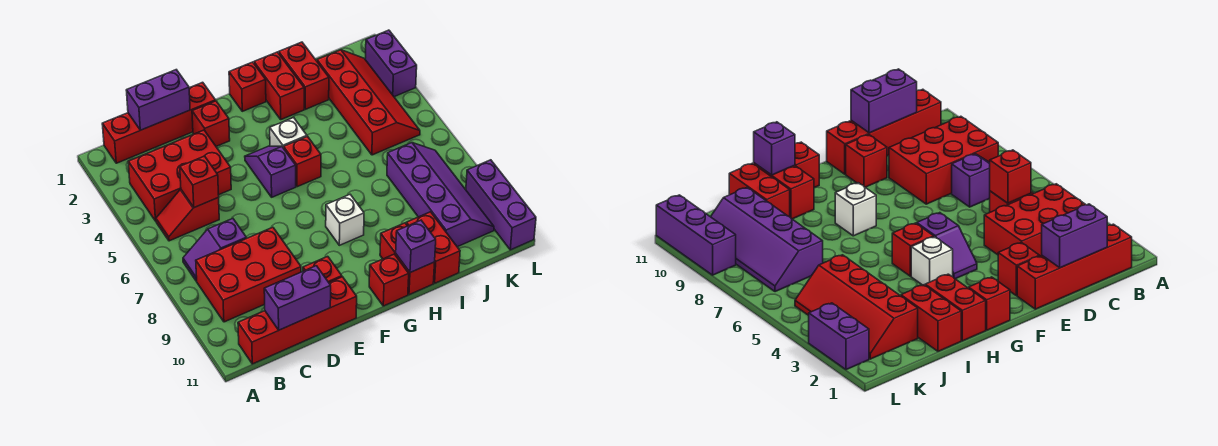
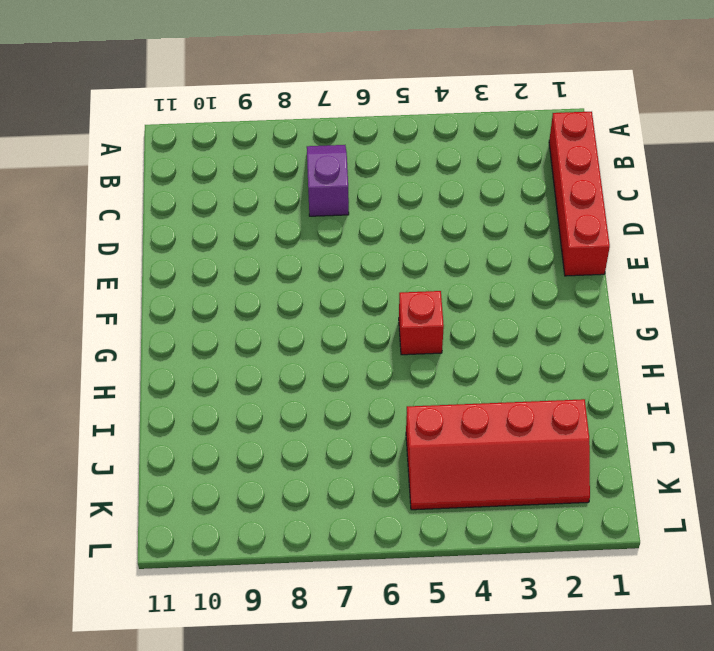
none -> red 2x3 brick [128,130,231,221]
none -> red 1x2 slope [156,190,219,241]
none -> red 2x3 brick [196,227,301,322]

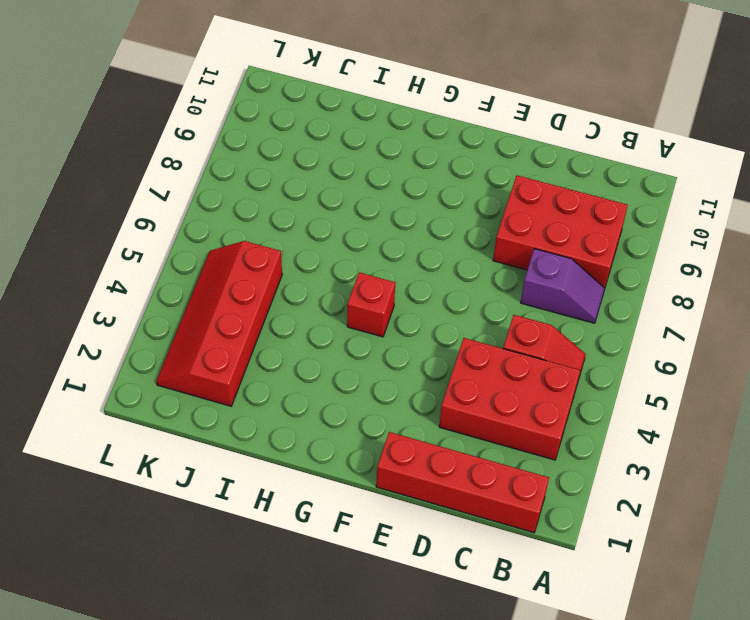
none -> red 1x4 brick [238,277,357,364]
none -> red 1x1 brick [192,101,230,146]
none -> red 1x1 brick [303,256,342,282]

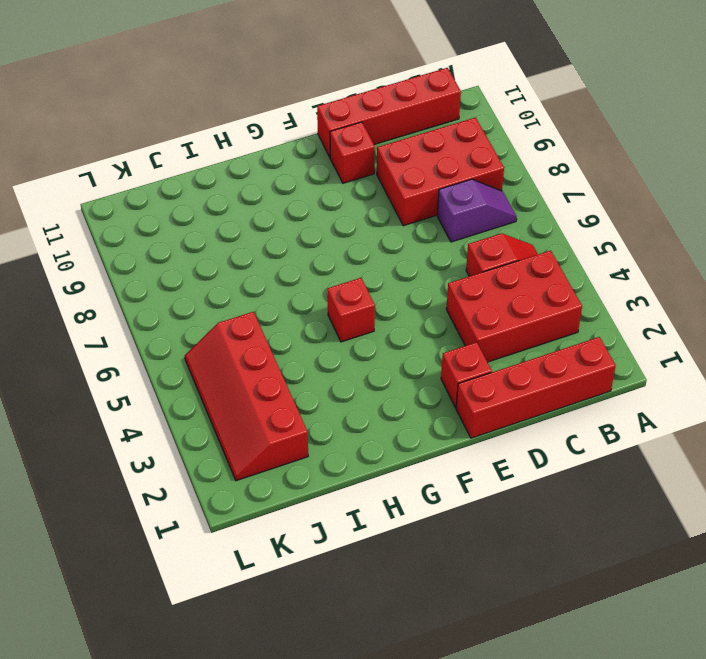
none -> purple 1x2 slope [245,146,296,197]
none -> red 1x1 brick [229,62,266,111]
none -> white 1x1 brick [270,118,307,148]

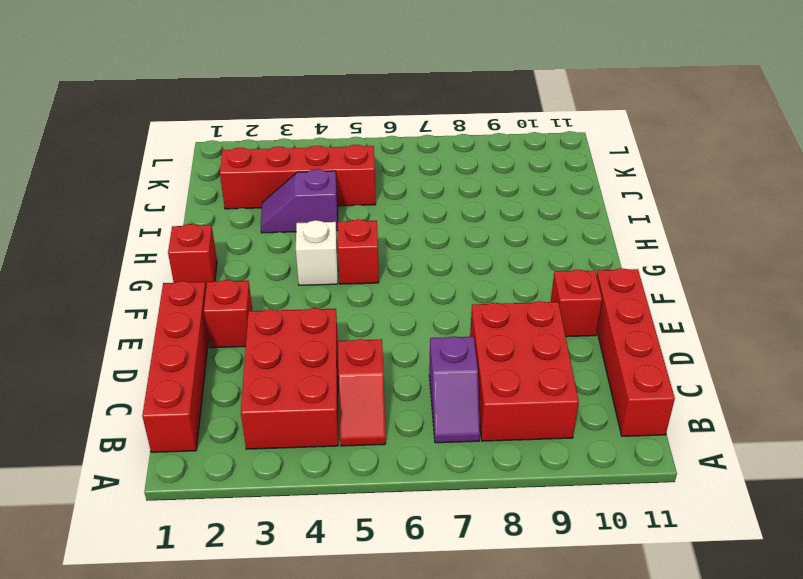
purple 1x2 slope [261,169,338,233] -> purple 1x2 slope moved to [245,146,296,197]
none -> white 1x1 brick [326,195,364,245]
none -> red 1x1 brick [369,254,409,306]
none -> red 1x2 brick [254,52,304,119]

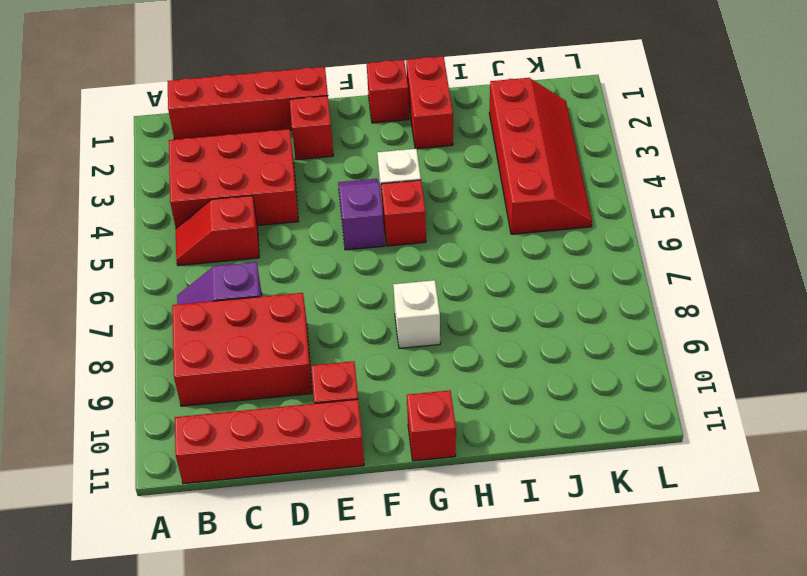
none -> red 1x2 brick [380,223,435,295]
none -> red 1x2 brick [279,42,329,109]
none -> red 1x2 brick [406,212,460,283]

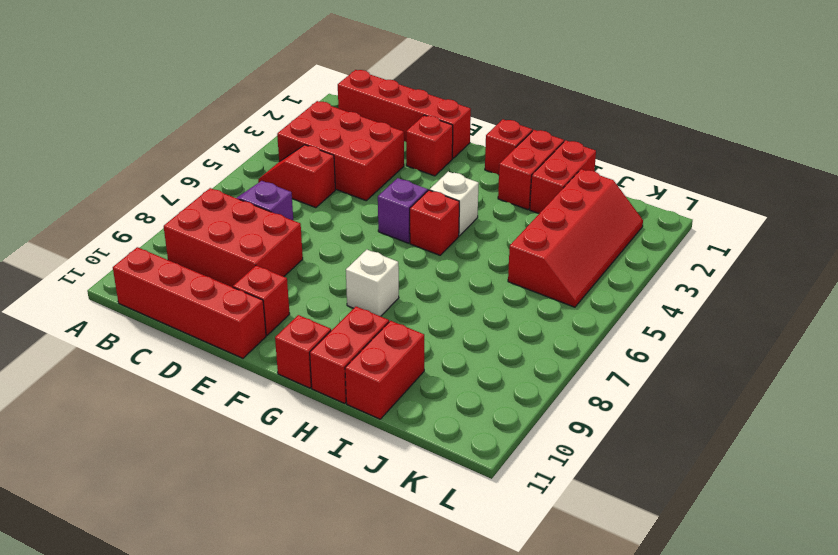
none -> purple 2x4 slope [387,143,494,247]
none -> purple 1x2 brick [365,30,417,97]
none -> purple 1x3 brick [466,160,536,250]

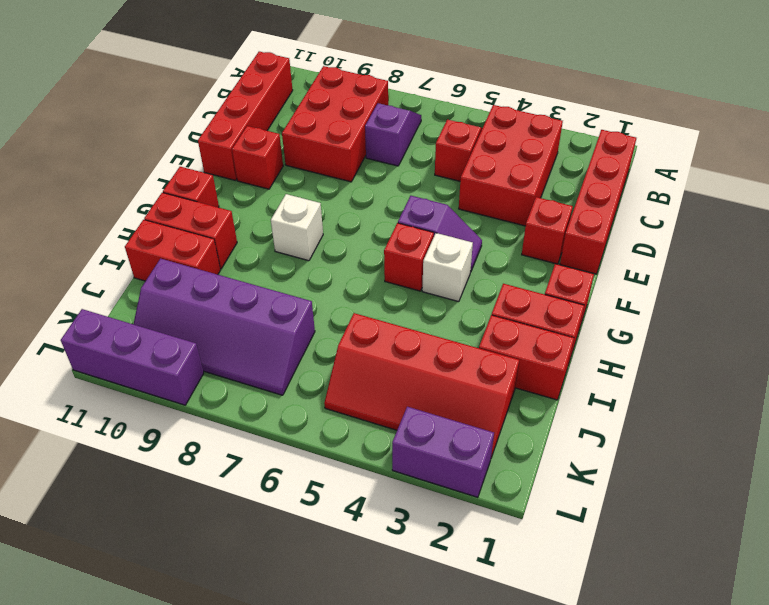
none -> purple 1x2 brick [126,70,190,130]
none -> red 1x1 brick [180,156,219,208]
none -> purple 1x2 brick [264,266,331,330]

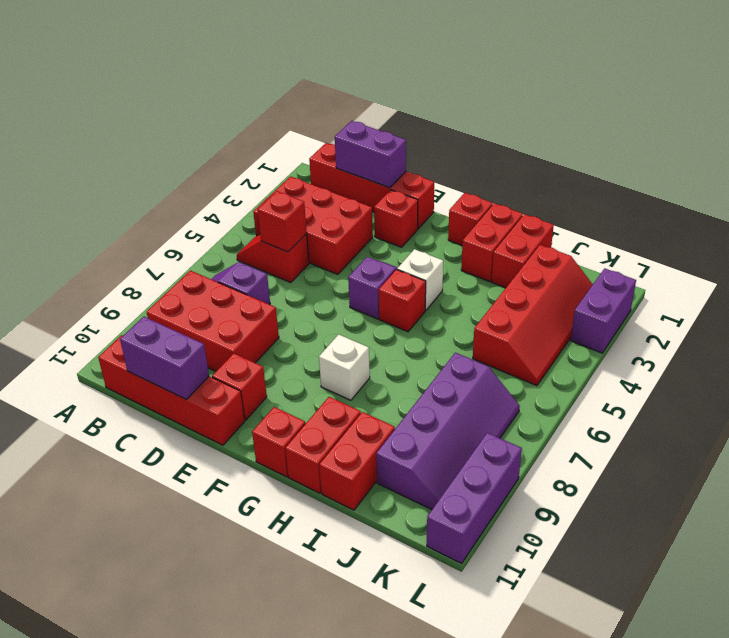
none -> purple 1x1 brick [396,220,436,273]

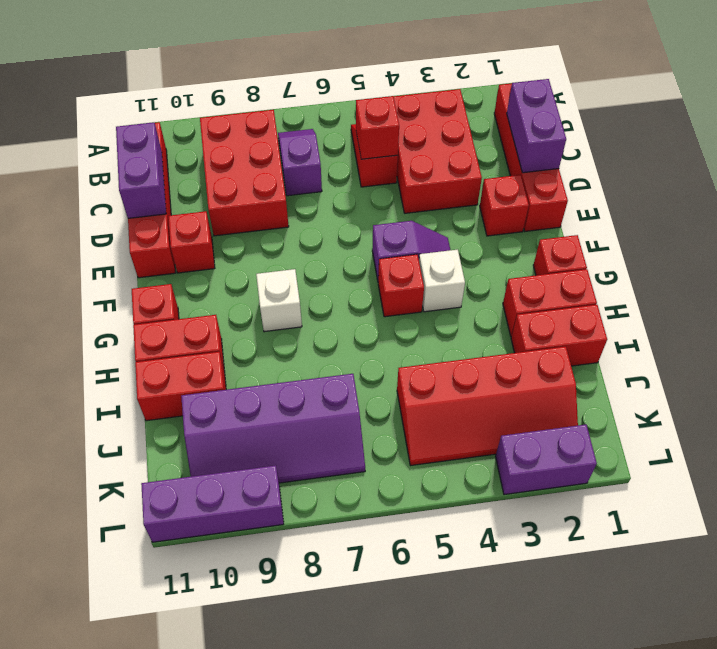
none -> purple 1x1 brick [396,220,436,273]

